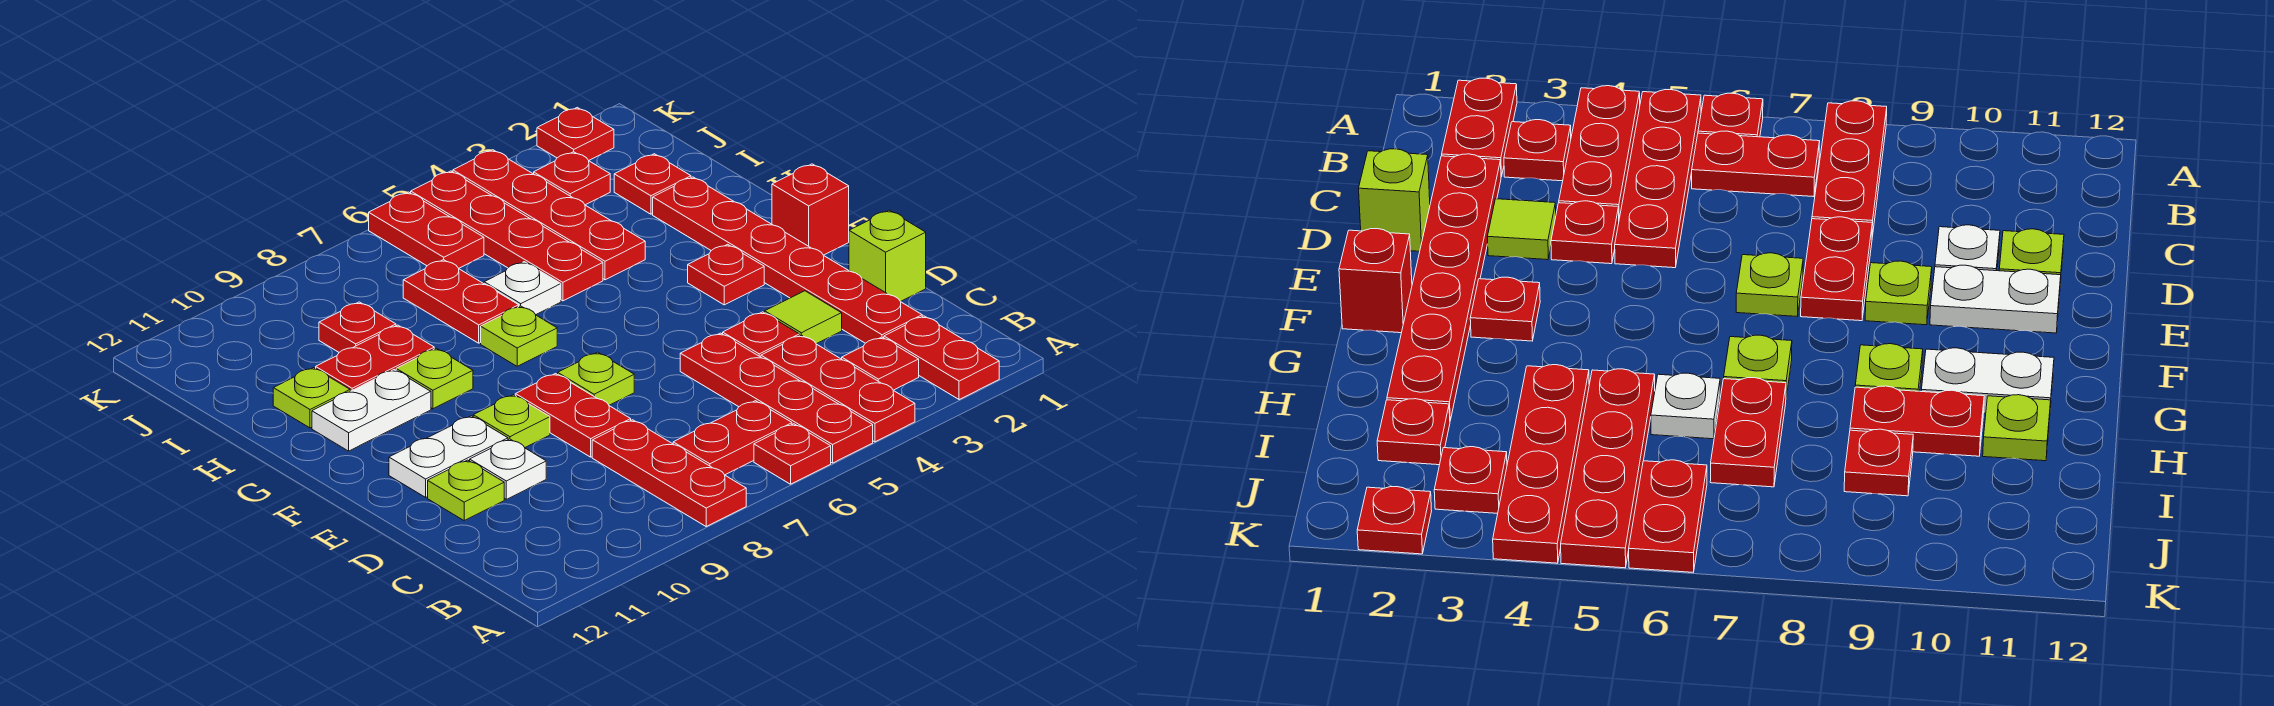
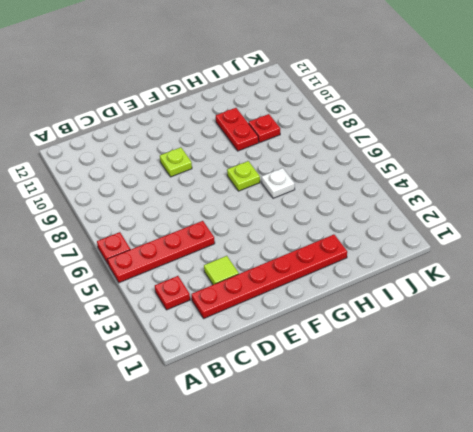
none -> red 1x2 plate [884,316,999,400]
none -> red 1x3 plate [761,335,915,442]
none -> red 1x3 plate [592,420,746,526]
none -> red 1x2 plate [673,401,792,475]

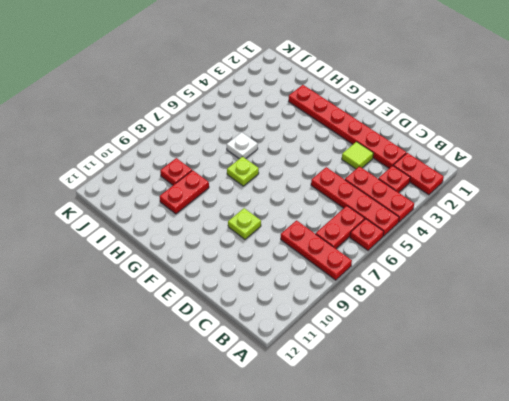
none -> lime 1x1 brick [849,210,926,301]
none -> red 1x1 plate [723,312,799,357]
none -> red 1x2 plate [515,374,631,457]
none -> white 1x1 plate [470,439,546,499]

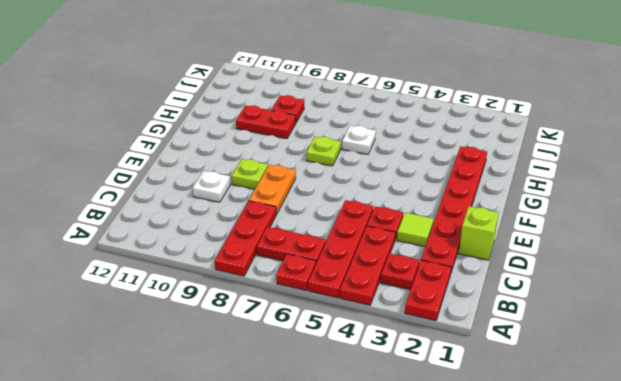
orange 1x2 plate [249,165,296,214] -> red 1x2 plate [515,374,631,457]
none -> lime 1x1 plate [428,460,504,520]
none -> lime 1x1 plate [558,352,634,405]
none -> white 1x2 plate [389,416,508,497]
none -> red 1x1 brick [772,164,849,255]

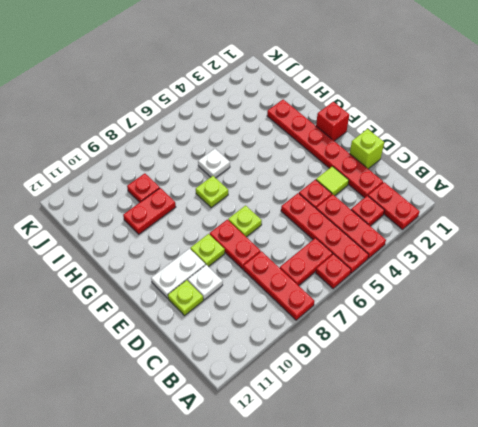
none -> red 1x1 plate [688,244,764,305]
none -> lime 1x1 plate [396,348,473,409]
none -> white 1x2 plate [312,370,431,451]
none -> red 1x4 plate [453,150,645,280]

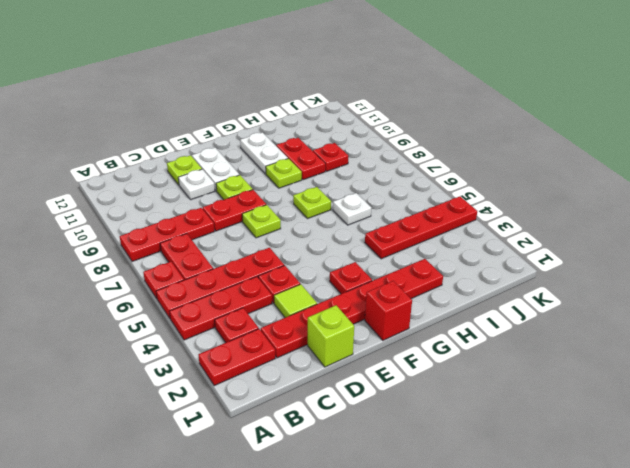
none -> red 1x4 plate [411,171,603,301]
none -> red 1x2 plate [403,260,519,343]
none -> lime 1x1 plate [273,368,350,428]
none -> red 1x1 plate [614,154,691,214]

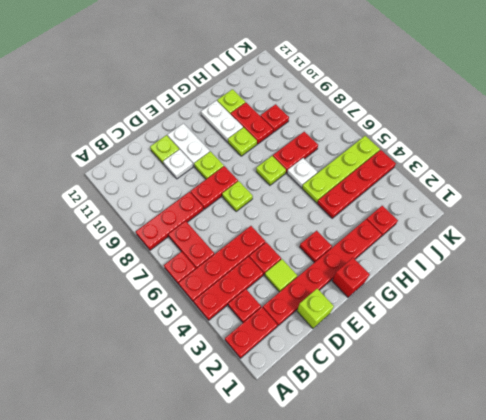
lime 1x4 plate [302,136,380,203] -> red 1x4 plate [411,171,603,301]
none -> red 1x1 plate [534,152,610,205]
none -> red 1x2 plate [369,192,484,268]
none -> red 1x1 plate [537,107,614,160]

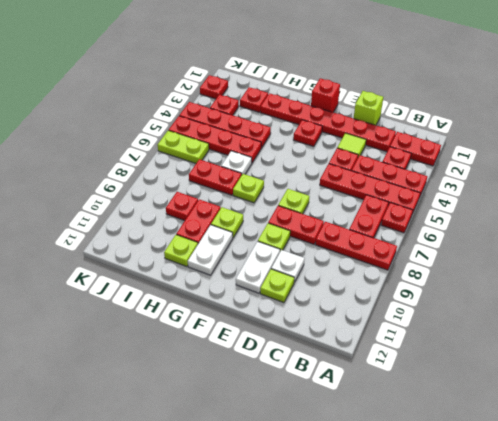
lime 1x2 plate [158,130,209,163] -> red 1x2 plate [369,192,484,268]

